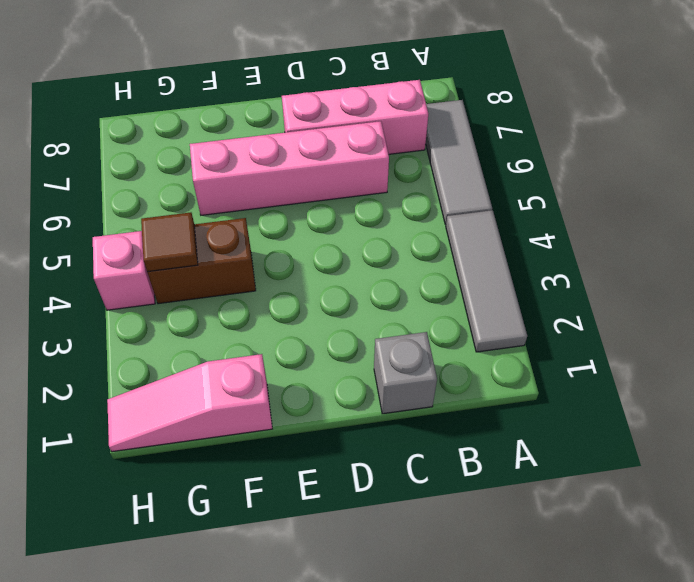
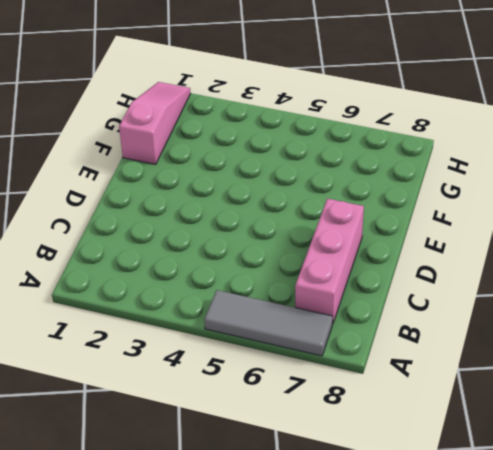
none -> grey 1x3 tile [446,210,527,352]
none -> grey 1x1 brick [374,332,437,414]

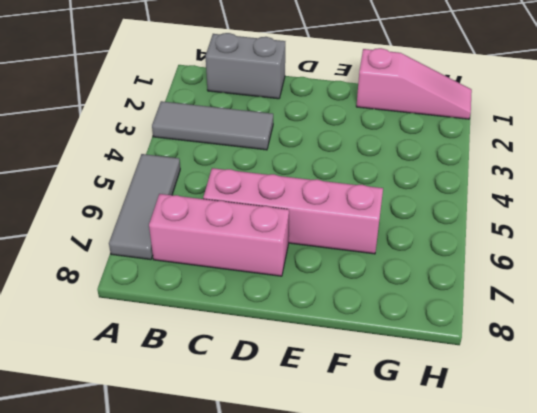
grey 1x3 tile [152,101,273,150] -> grey 1x3 tile turned to [446,210,527,352]
grey 1x2 brick [206,33,285,99] -> grey 1x1 brick [374,332,437,414]
none -> brown 1x2 brick [147,218,256,304]
none -> pink 1x1 brick [93,231,155,310]

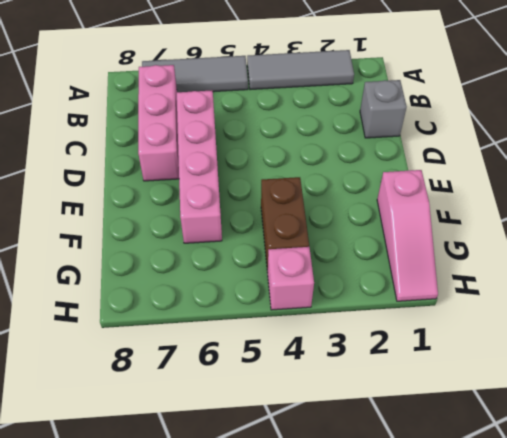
none -> brown 1x1 tile [141,212,198,272]

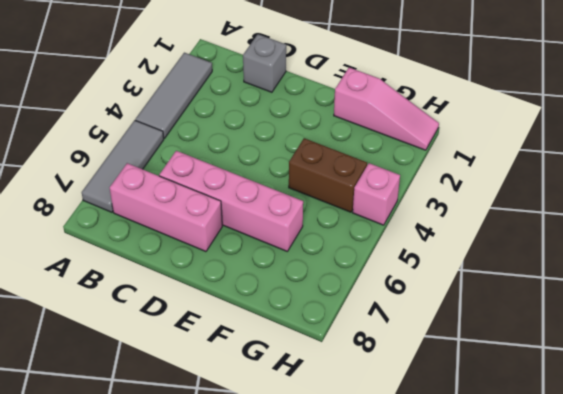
none -> brown 1x1 tile [141,212,198,272]

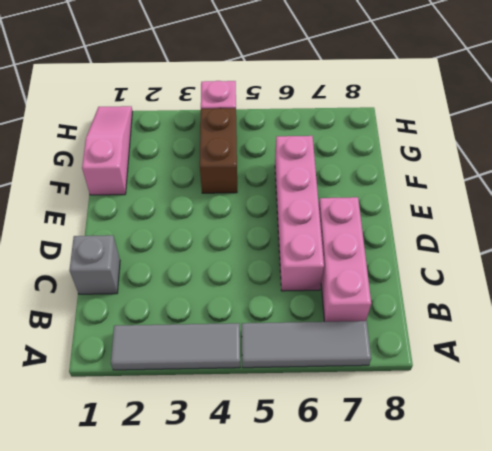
none -> brown 1x1 tile [141,212,198,272]

